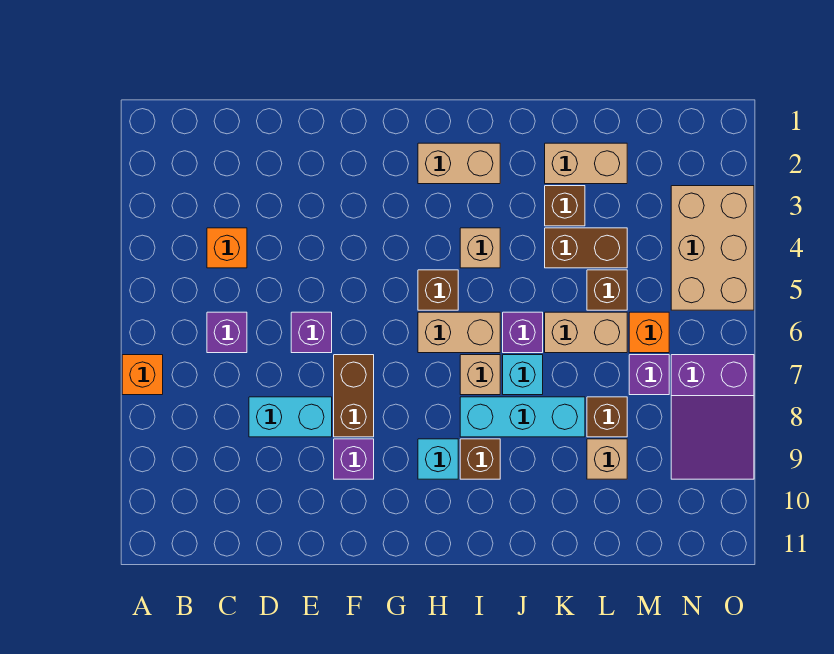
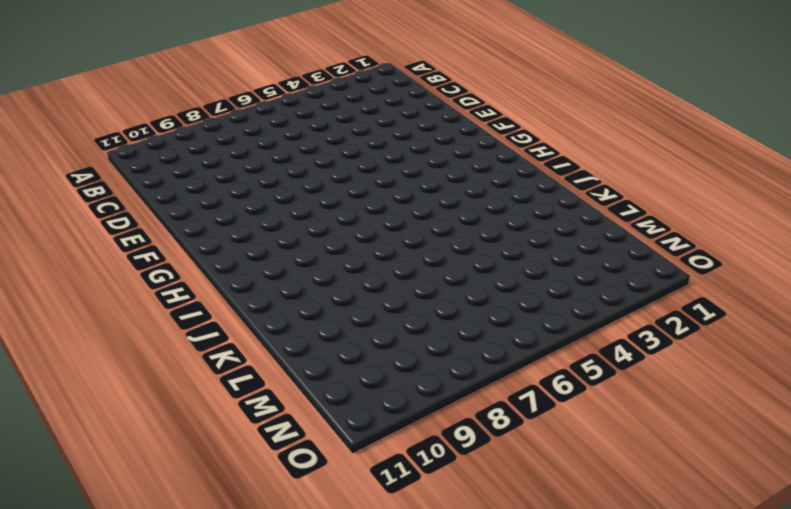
none -> orange 1x1 brick [122,355,163,395]
none -> orange 1x1 brick [207,228,247,268]
none -> purple 1x1 brick [207,312,247,353]

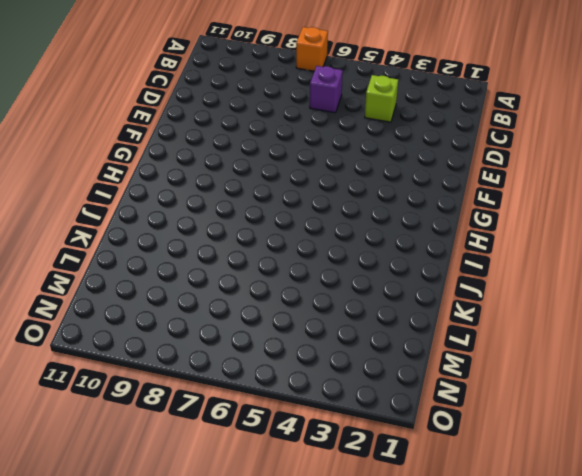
lime 1x1 brick [365,75,398,122] -> orange 1x1 brick [207,228,247,268]
none -> cyan 1x2 brick [249,397,332,437]
none -> purple 1x1 brick [291,312,332,353]
none -> brown 1x2 brick [334,355,374,437]

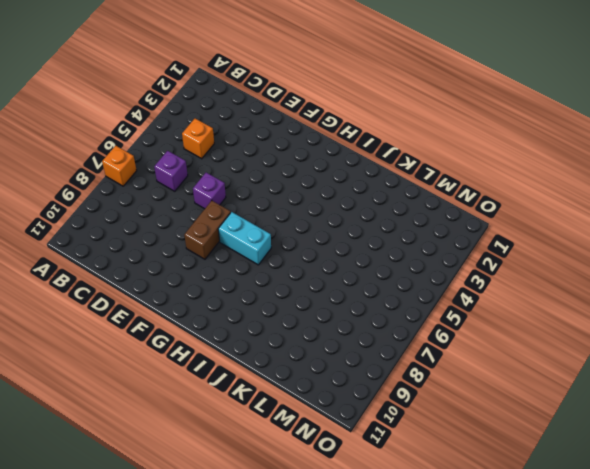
cyan 1x2 brick [218,212,271,265] -> cyan 1x2 brick moved to [249,397,332,437]
none -> purple 1x1 brick [334,439,374,479]
none -> tan 1x2 brick [418,143,500,184]
none -> brown 1x1 brick [418,270,458,310]

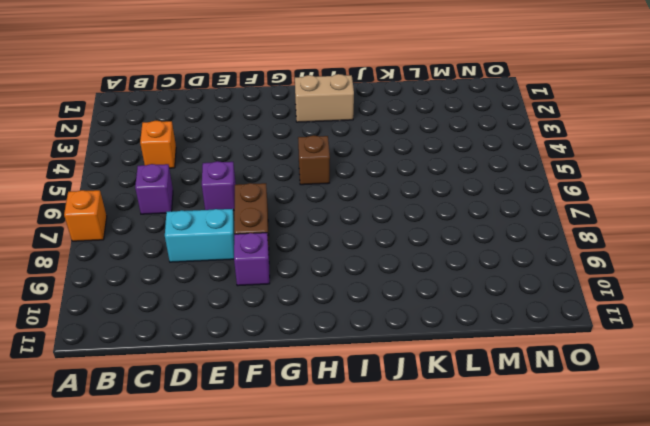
none -> tan 1x2 brick [418,312,500,353]
none -> cyan 1x1 brick [418,439,458,479]
none -> tan 1x1 brick [460,228,500,268]

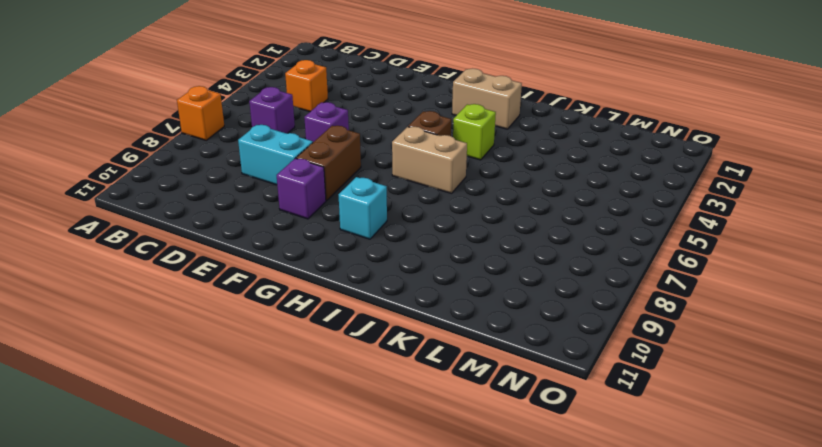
lime 1x1 brick [453,104,496,160] -> tan 1x1 brick [460,228,500,268]
none -> tan 1x1 brick [460,355,500,395]
none -> cyan 1x3 brick [460,397,585,437]
none -> brown 1x1 brick [460,439,500,479]

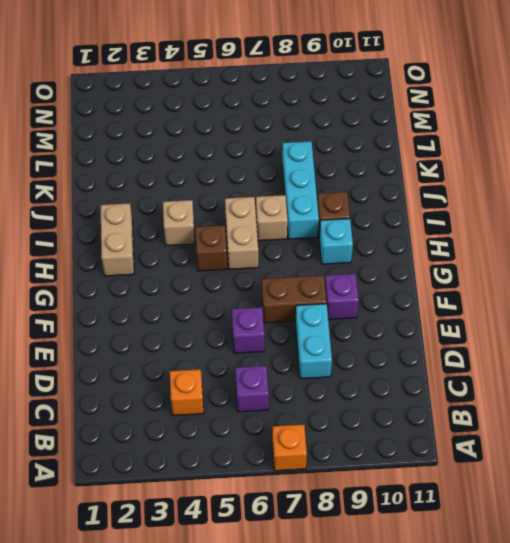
none -> purple 1x1 brick [503,312,543,353]
none -> cyan 1x1 brick [503,355,543,395]
none -> tan 1x2 brick [545,143,627,184]

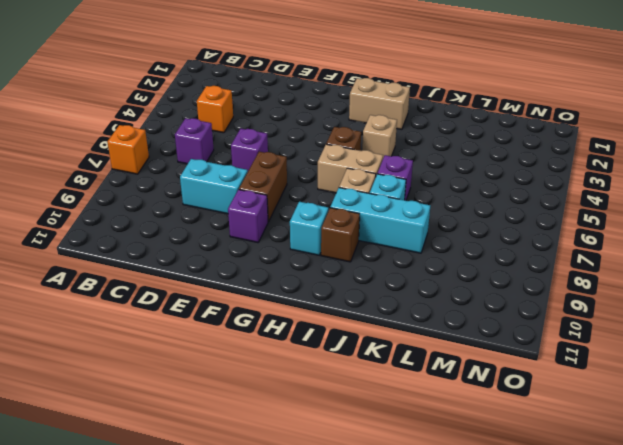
none -> tan 1x2 brick [545,143,627,184]
none -> brown 1x1 brick [545,186,585,226]
none -> brown 1x2 brick [545,228,627,268]

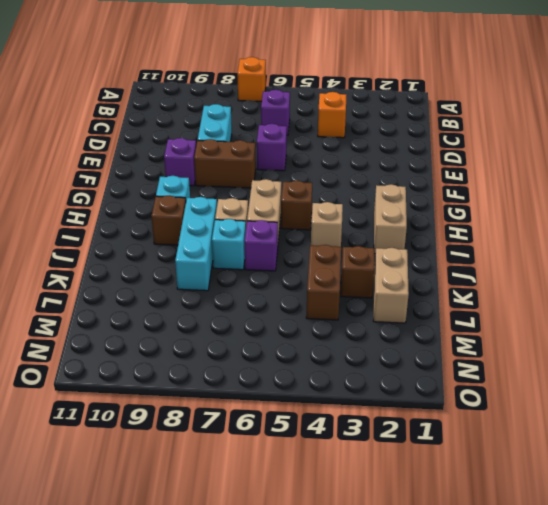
none -> tan 1x2 brick [545,312,627,353]
none -> brown 1x1 brick [587,270,627,310]
none -> brown 1x1 brick [587,397,627,437]

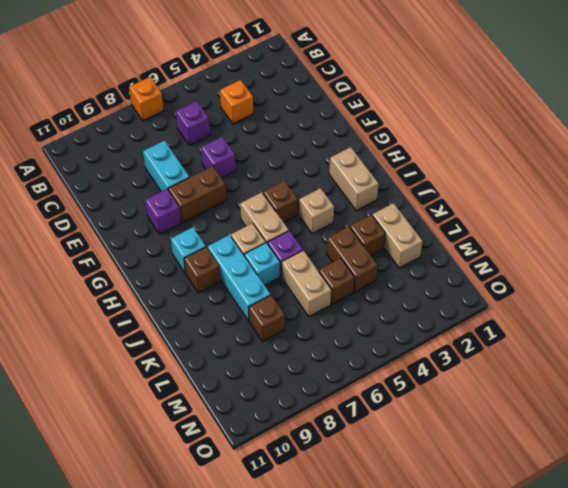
none -> tan 1x1 brick [587,439,627,479]
none -> orange 1x1 brick [629,312,669,353]
none -> purple 1x1 brick [629,355,669,395]

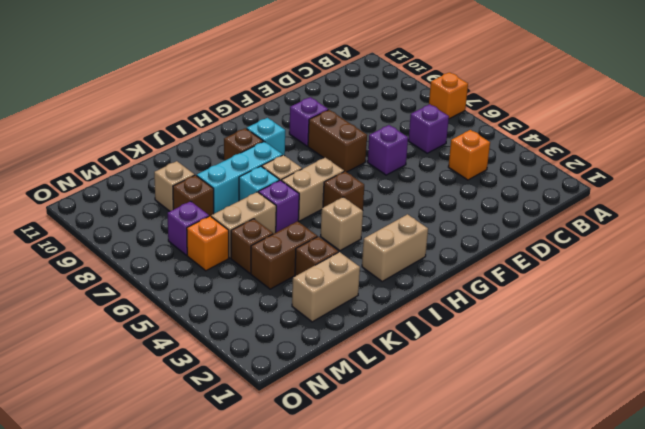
none -> cyan 1x2 brick [249,397,332,437]
none -> tan 2x3 brick [671,186,754,310]
none -> purple 2x3 slope [671,355,754,479]

